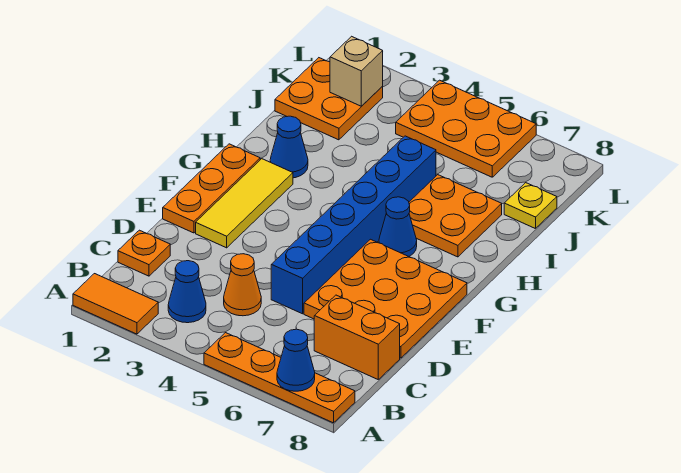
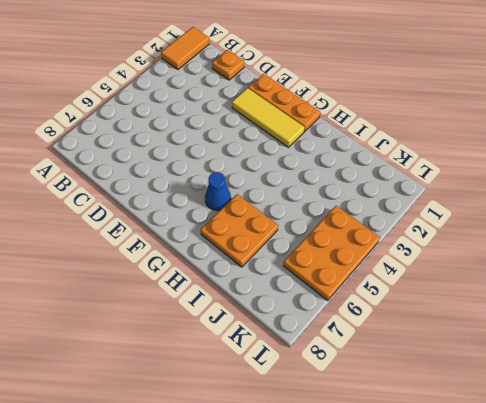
none -> orange 1x4 plate [204,333,355,423]
none -> blue 1x1 cone [168,261,206,323]
none -> orange 1x1 cone [224,254,261,316]

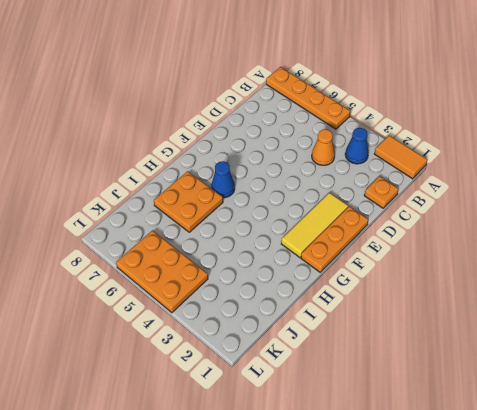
none -> orange 1x2 brick [314,295,400,379]
none -> blue 1x6 brick [271,136,436,314]
none -> orange 3x3 plate [304,239,467,358]

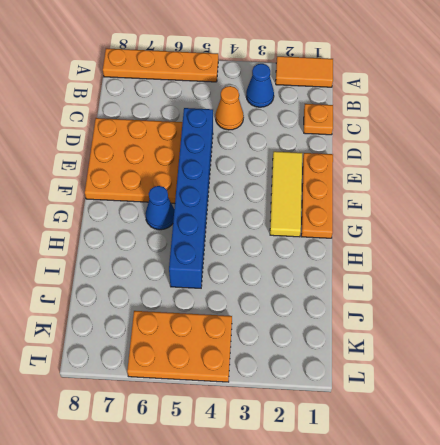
none -> orange 1x2 brick [314,295,400,379]
none -> blue 1x1 cone [270,116,308,178]
none -> orange 2x2 plate [409,175,502,257]

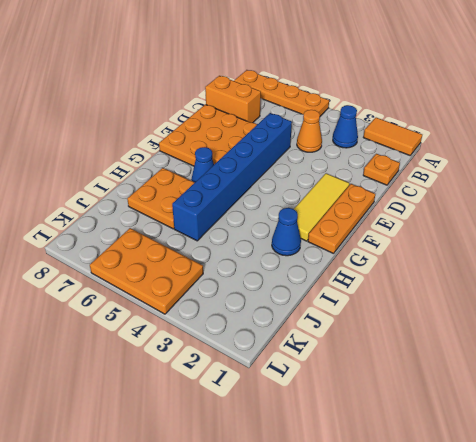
none -> orange 2x2 plate [275,58,383,140]
none -> yellow 1x1 plate [504,183,557,229]
none -> blue 1x1 cone [277,329,315,391]

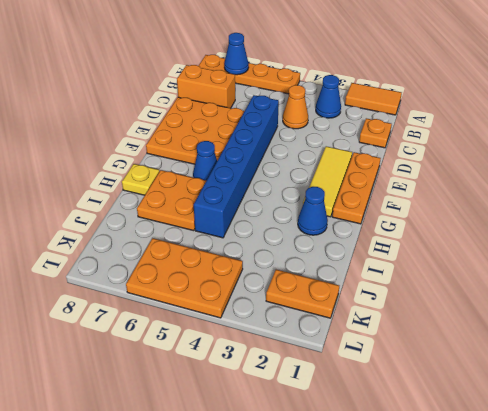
yellow 1x1 plate [122,164,159,195] -> yellow 1x1 plate moved to [504,183,557,229]
orange 1x2 plate [266,270,339,318] -> orange 2x2 plate [275,58,383,140]
none -> tan 1x1 brick [330,36,383,106]

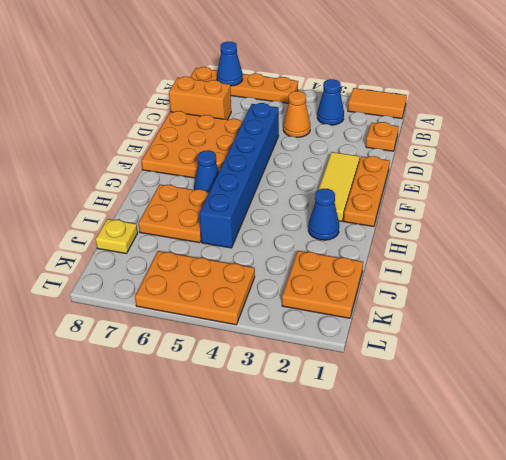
none -> tan 1x1 brick [330,36,383,106]

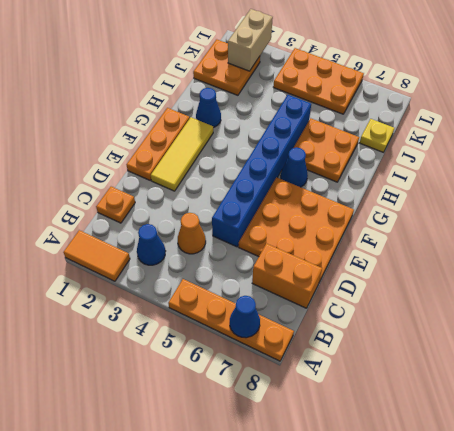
tan 1x2 brick [228,9,273,71] -> tan 1x1 brick [330,36,383,106]

